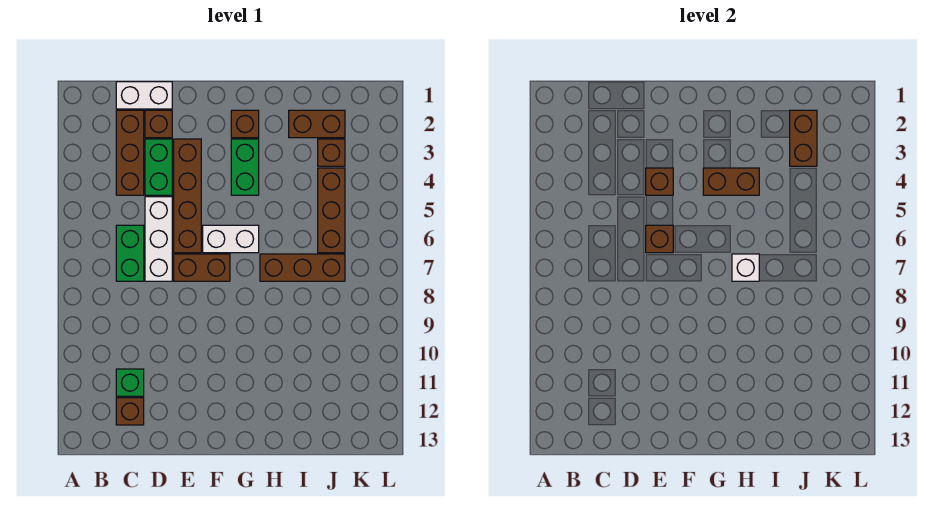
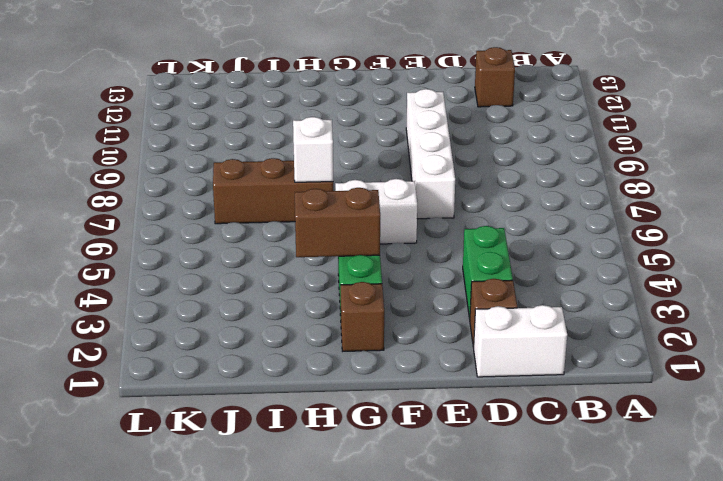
white 1x4 brick [406,89,455,219] -> brown 1x2 brick [174,254,230,281]
none -> brown 1x3 brick [116,110,144,195]
none -> green 1x2 brick [116,225,144,281]
none -> green 1x1 brick [116,369,144,396]

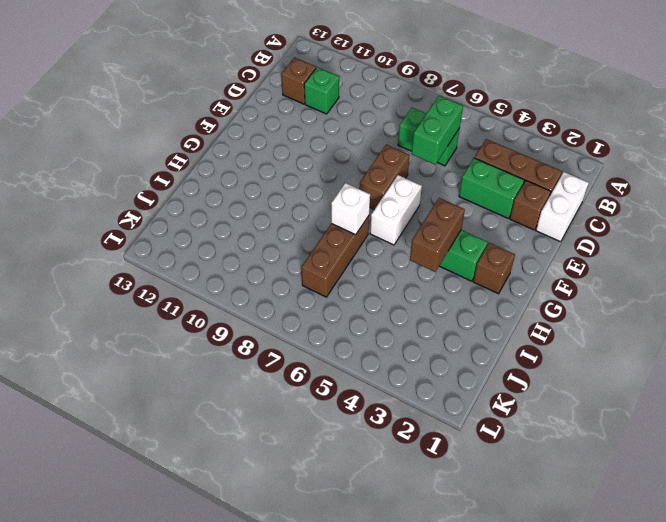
green 1x2 brick [412,96,463,165] -> none
none -> white 1x3 brick [145,197,172,281]
none -> brown 1x4 brick [174,139,201,253]
none -> brown 1x2 brick [289,110,345,138]

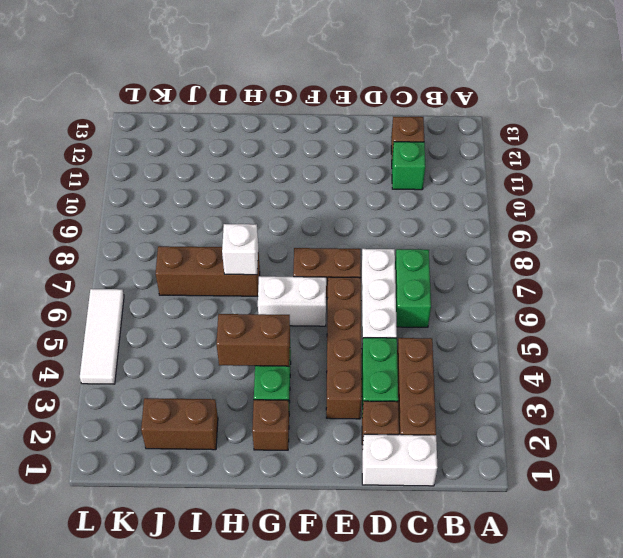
white 1x3 tile [80,289,124,384] -> none
none -> brown 1x1 brick [318,139,345,166]
none -> brown 1x3 brick [318,168,345,253]
none -> brown 1x1 brick [646,168,673,195]

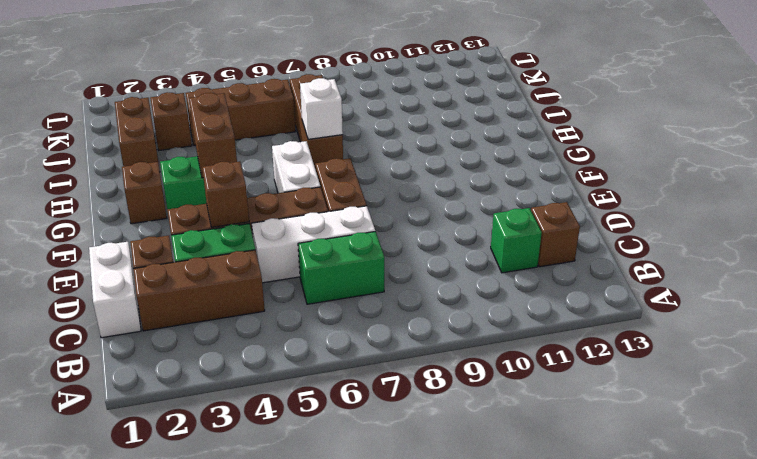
none -> brown 1x1 brick [646,225,673,253]
none -> brown 1x2 brick [790,110,817,166]

